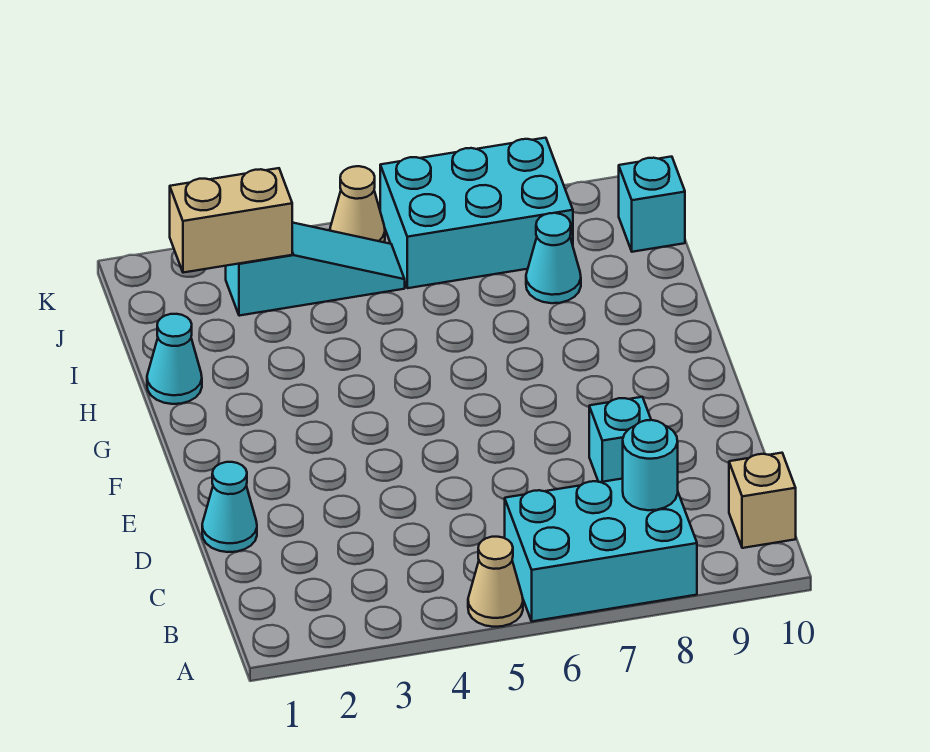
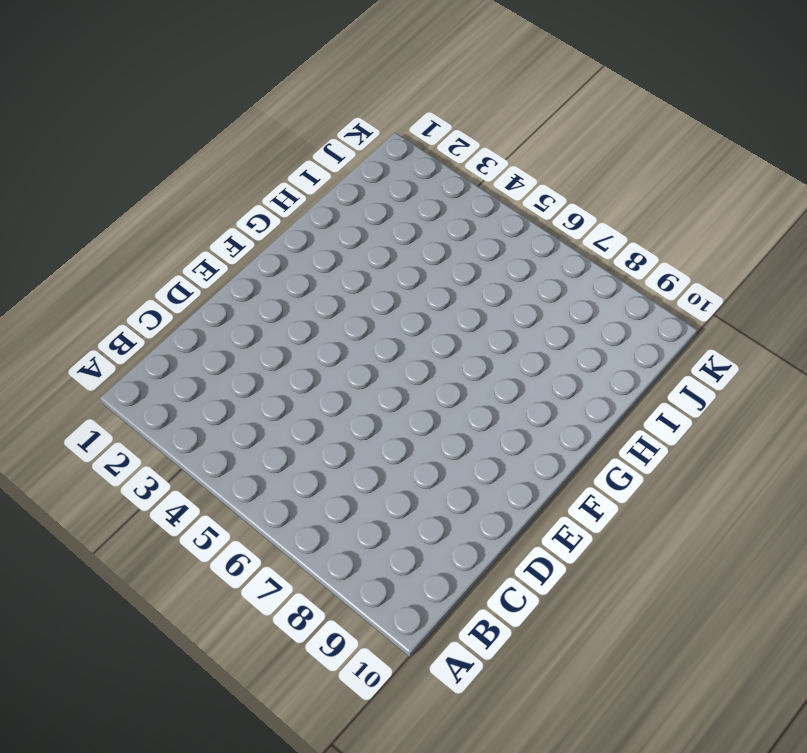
none -> tan 1x1 cone [468,537,523,627]
none -> cyan 2x3 brick [505,479,697,621]
none -> tan 1x1 brick [729,453,796,548]

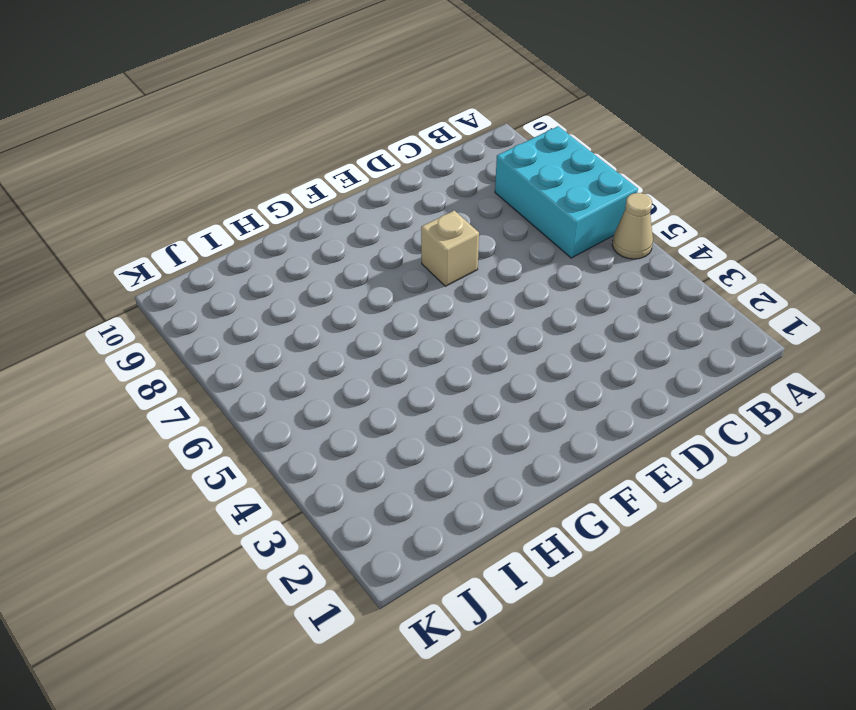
tan 1x1 brick [421,210,479,286] -> tan 1x1 brick moved to [729,453,796,548]
none -> cyan 1x1 cone [202,462,257,552]
none -> cyan 1x1 brick [589,397,651,482]
none -> cyan 1x1 cone [147,314,202,404]

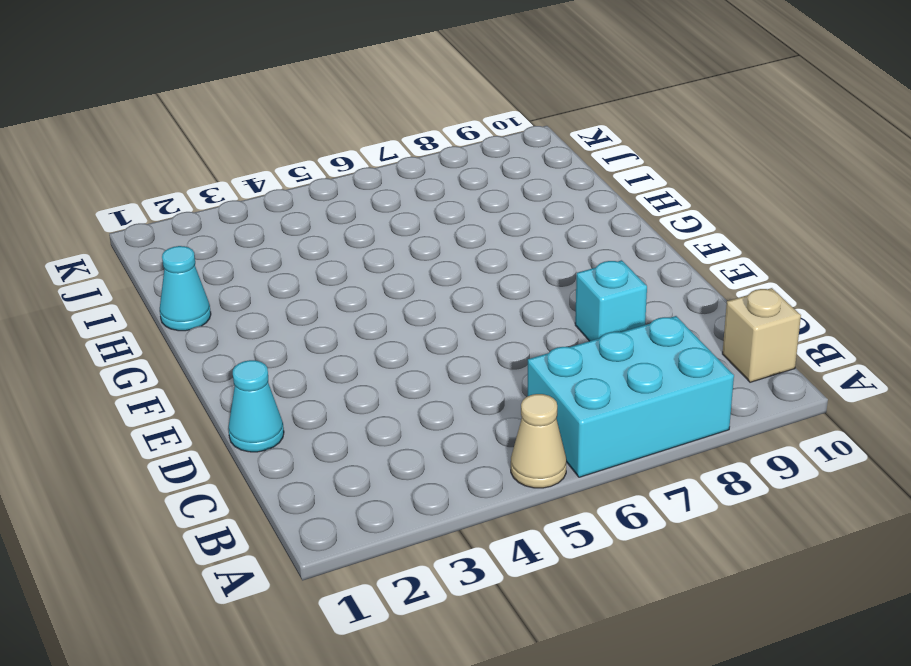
none -> cyan 1x1 cone [526,213,581,303]
none -> cyan 1x3 slope [226,223,405,316]
none -> cyan 2x3 brick [380,138,573,288]

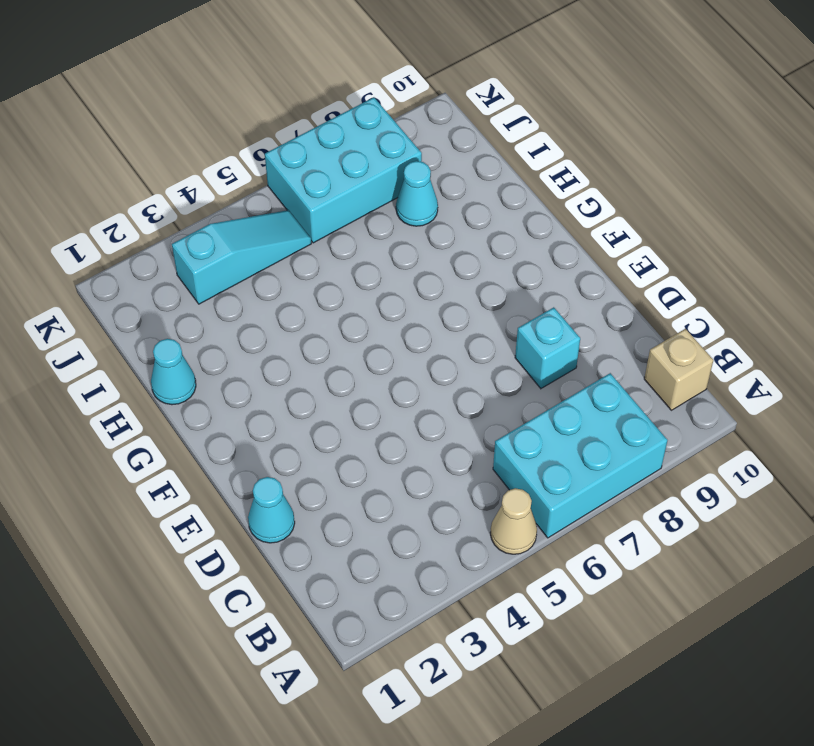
none -> cyan 1x1 brick [619,157,685,252]
none -> tan 1x1 cone [330,166,385,242]
none -> cyan 1x1 round brick [623,420,678,510]

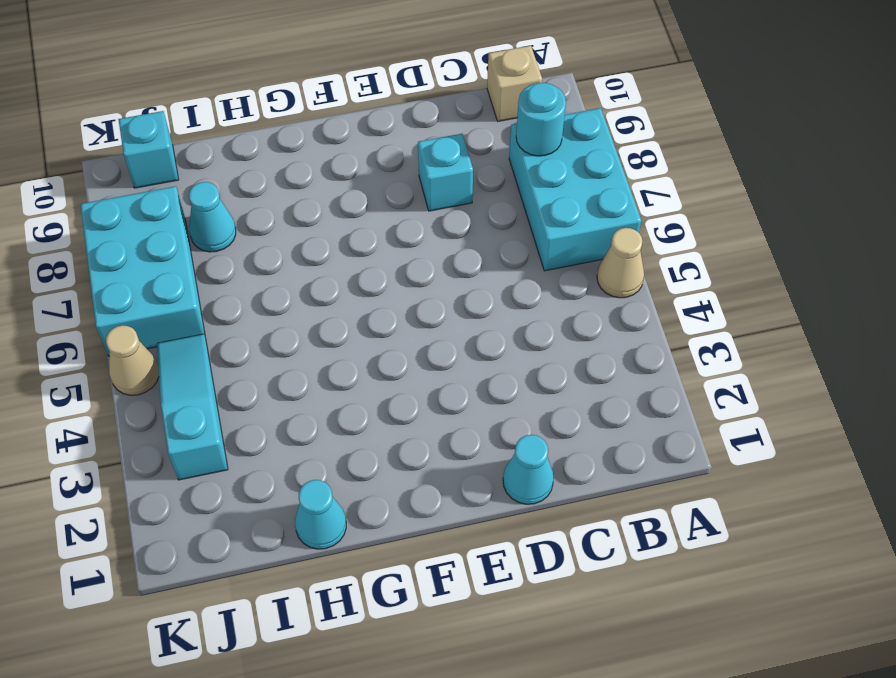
none -> tan 1x2 brick [170,168,292,273]

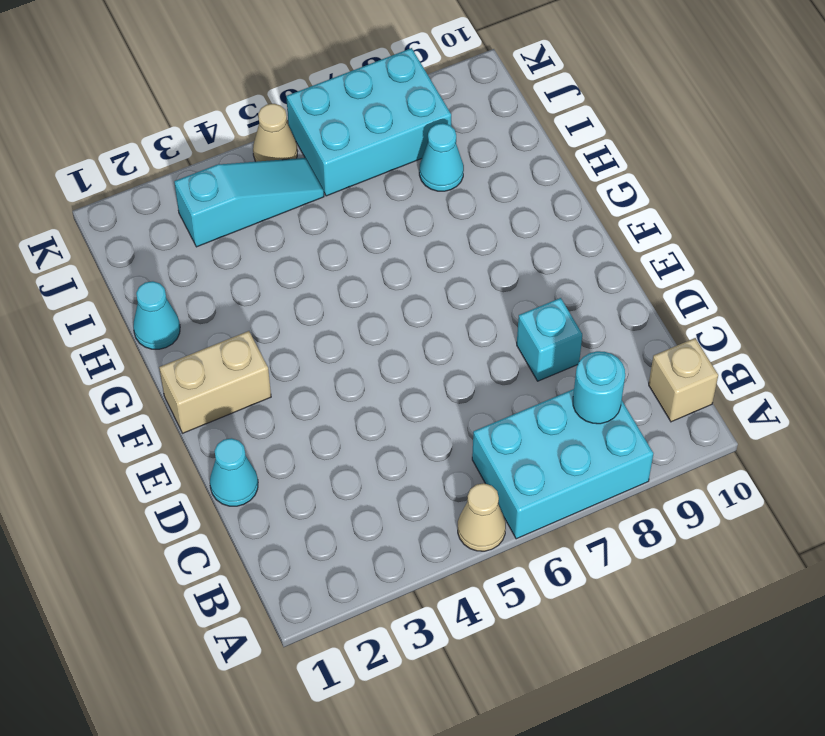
tan 1x2 brick [159,331,271,433] -> tan 1x2 brick moved to [170,168,292,273]
none -> cyan 1x1 brick [619,157,685,252]

